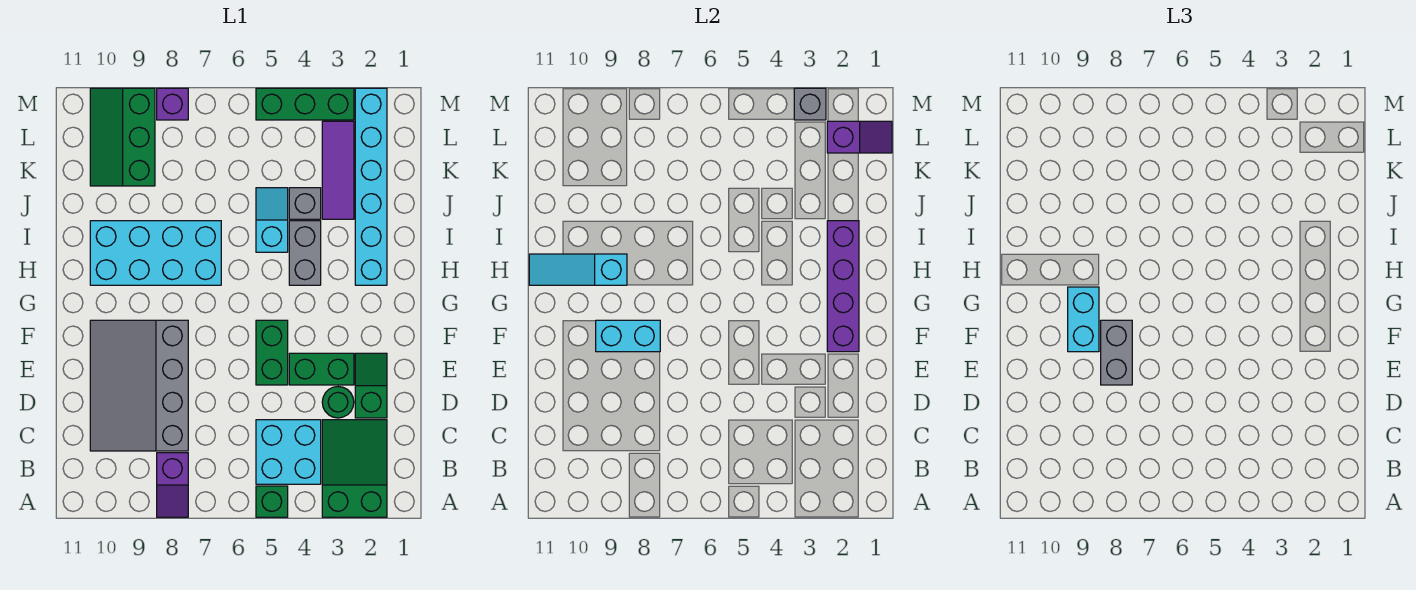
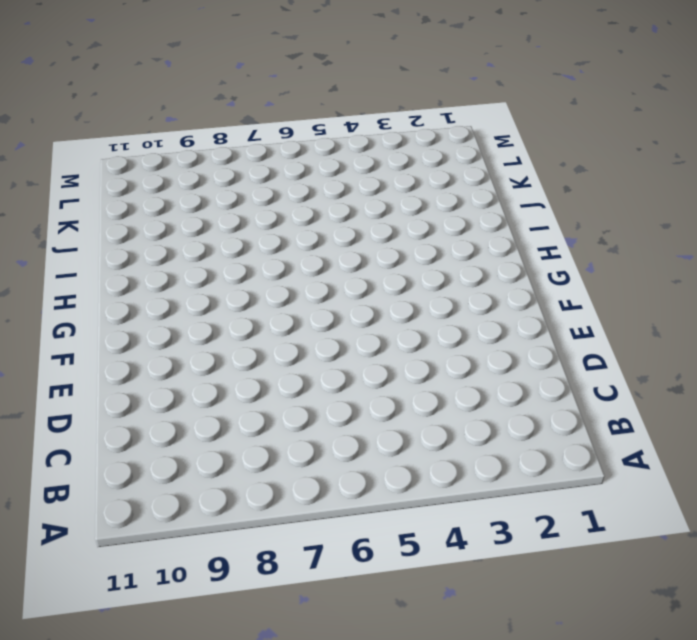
none -> green 2x3 slope [322,420,387,517]
none -> green 1x1 brick [256,486,288,517]
none -> purple 1x2 slope [157,453,188,517]

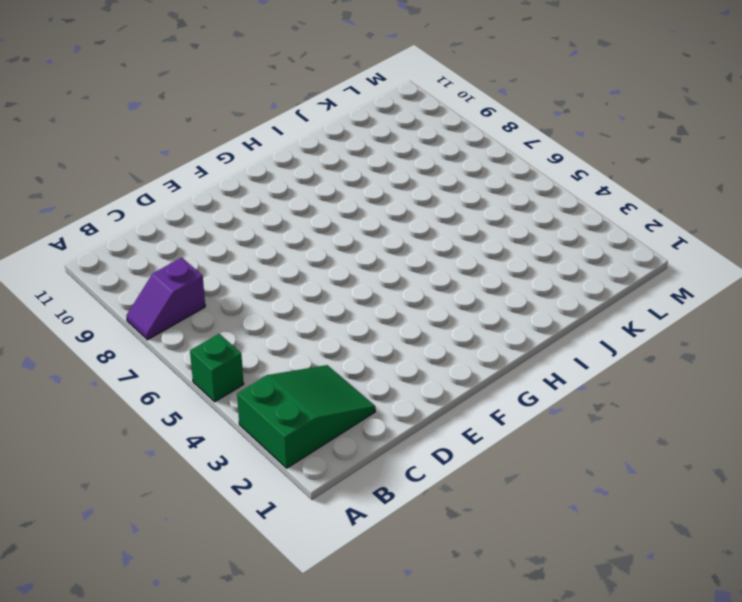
none -> cyan 2x2 brick [256,420,321,484]
none -> grey 3x4 slope [90,320,188,451]
none -> green 1x2 slope [355,353,387,418]

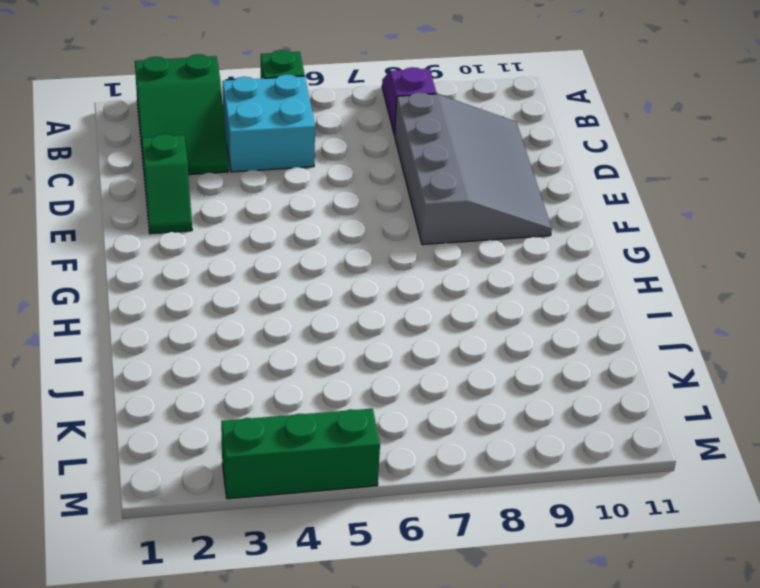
none -> green 1x1 round brick [322,387,354,418]
none -> green 1x2 brick [289,353,354,385]
none -> green 1x2 brick [256,320,288,385]

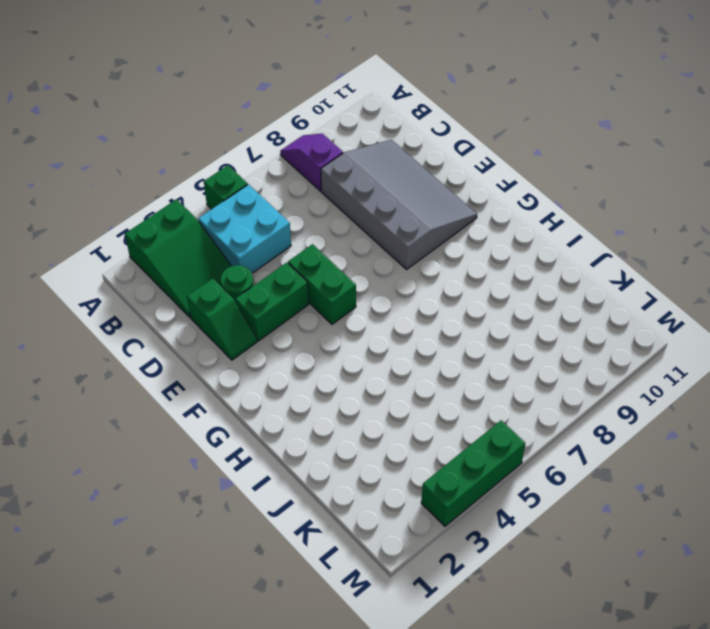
none -> cyan 1x6 brick [355,88,387,285]
none -> grey 1x2 brick [289,221,321,285]
none -> cyan 2x4 brick [90,221,221,285]

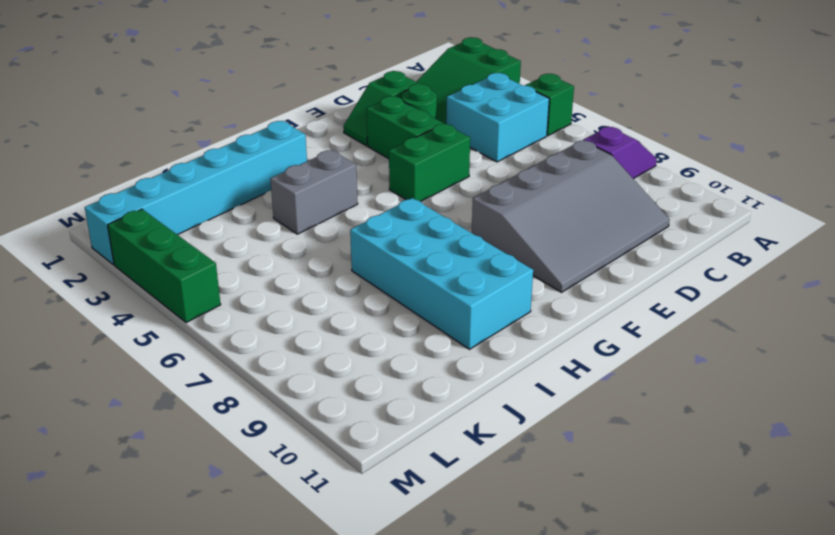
none -> cyan 1x2 slope [256,188,288,252]
none -> purple 1x3 tile [322,121,354,219]
none -> grey 1x1 brick [289,188,321,219]

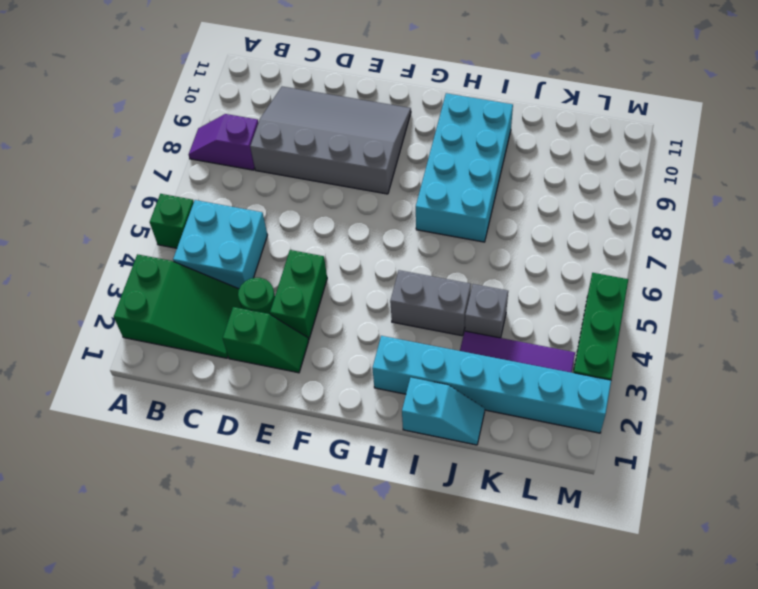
cyan 1x2 slope [402,378,485,445] -> cyan 1x2 slope moved to [256,188,288,252]
none -> green 1x2 brick [256,320,288,385]
none -> green 2x3 slope [90,88,155,186]
none -> purple 1x1 brick [157,88,188,120]

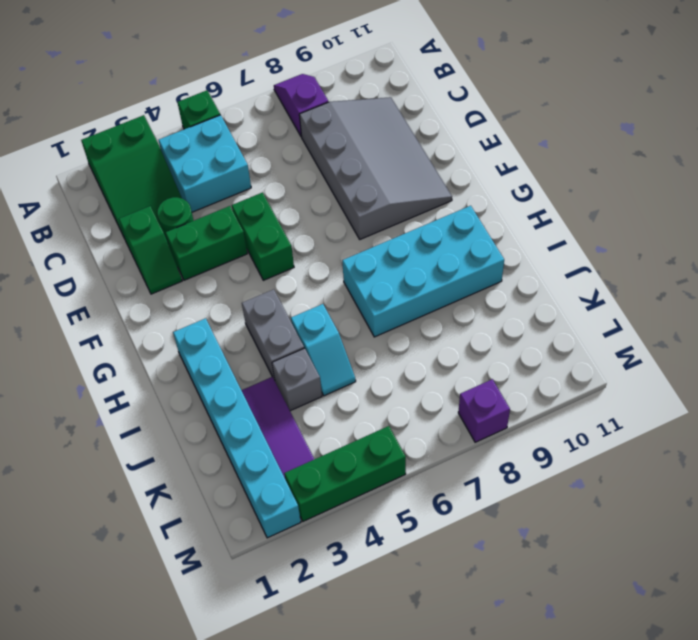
none -> green 2x3 slope [90,88,155,186]
none -> purple 1x4 brick [827,221,859,352]
none -> cyan 1x2 brick [596,320,660,352]

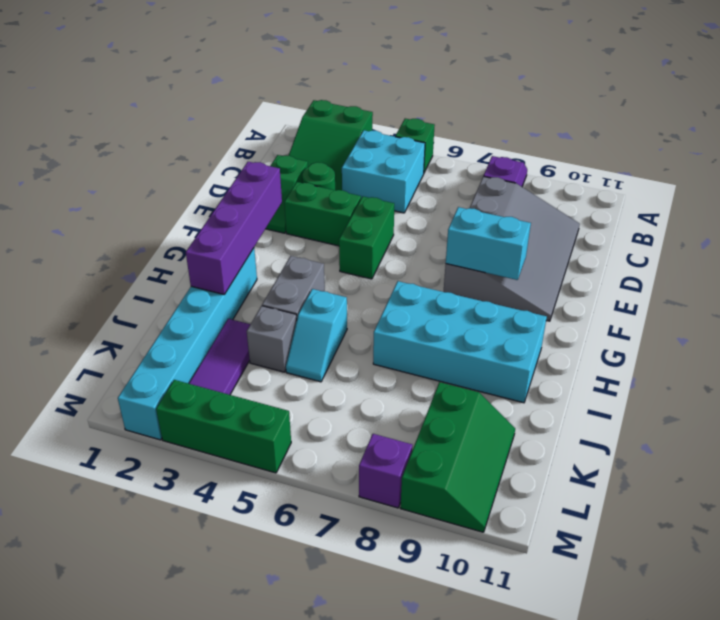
none -> cyan 1x3 slope [529,254,627,285]
none -> purple 1x2 slope [827,121,892,153]
none -> grey 1x1 brick [794,88,826,120]

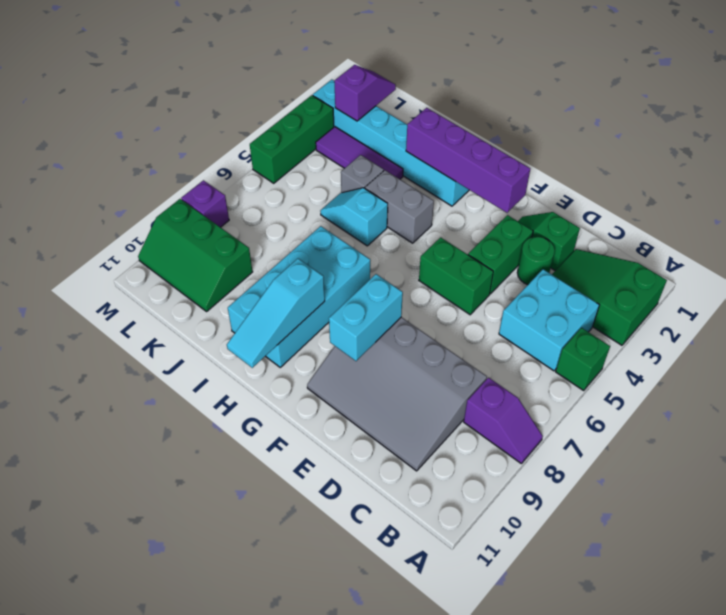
none -> grey 1x1 brick [794,88,826,120]
none -> grey 1x2 brick [1101,320,1132,385]
none -> cyan 1x2 brick [1068,287,1099,352]

